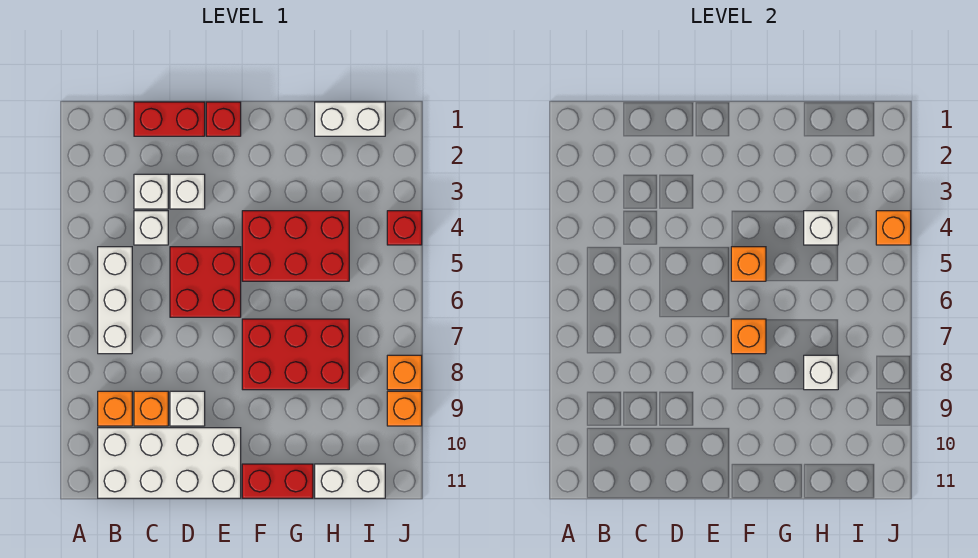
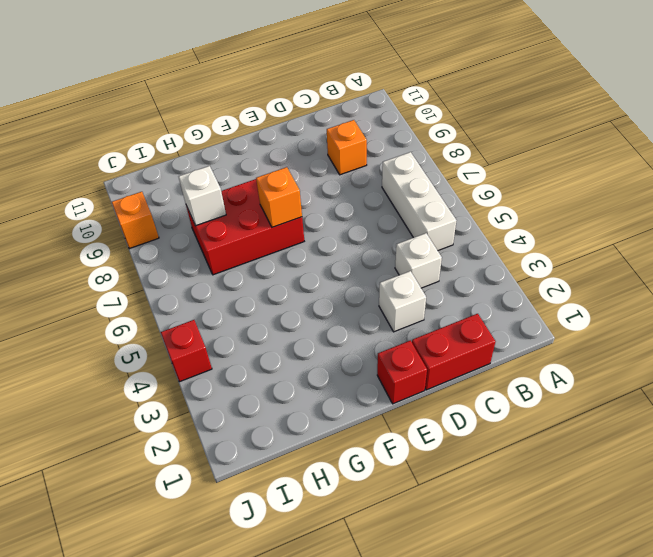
none -> orange 1x1 brick [98,391,132,426]
none -> white 2x4 brick [98,428,241,498]
none -> white 1x1 brick [134,174,168,209]

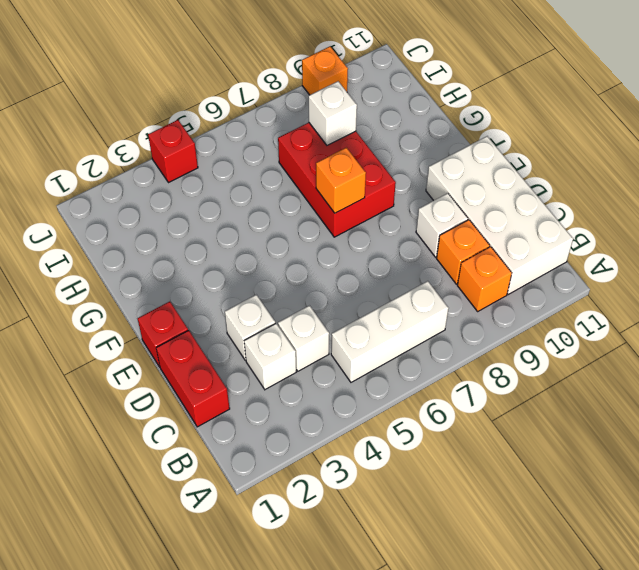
none -> red 2x2 brick [170,247,241,317]
none -> red 2x3 brick [242,211,349,281]
none -> red 1x2 brick [242,464,313,498]

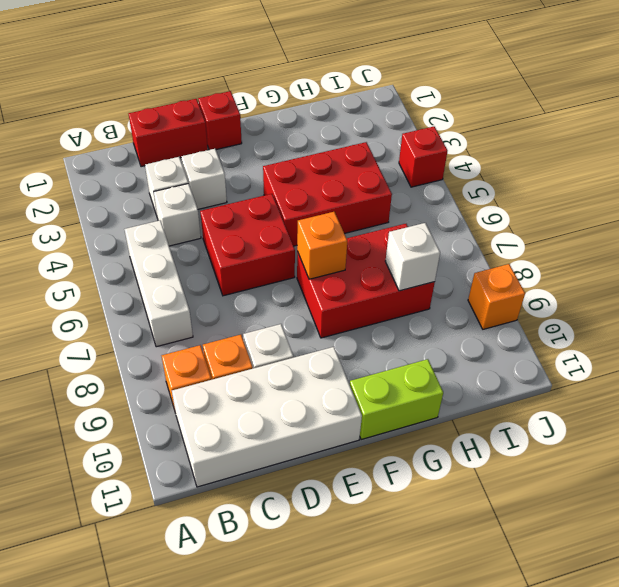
lime 1x2 brick [350,359,443,440] -> red 1x2 brick [242,464,313,498]
none -> white 1x2 brick [315,102,385,136]
none -> white 1x2 brick [315,464,385,498]
none -> orange 1x1 brick [387,355,422,390]

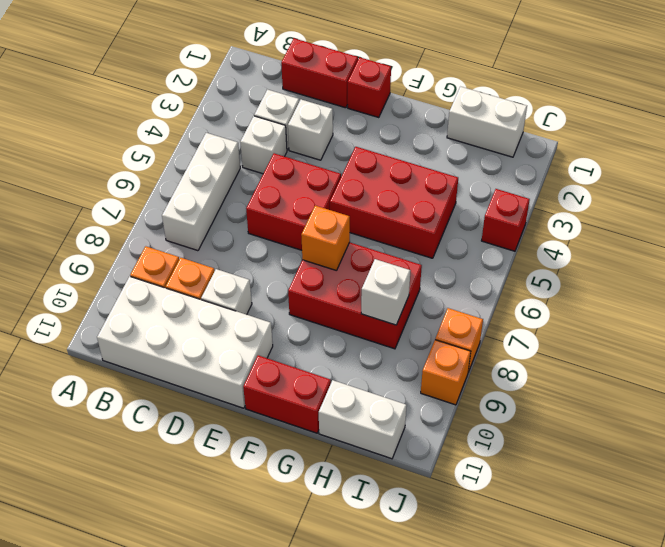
none -> orange 1x1 brick [731,247,766,281]
none -> white 1x1 brick [804,211,838,245]
none -> orange 1x1 brick [876,211,911,245]

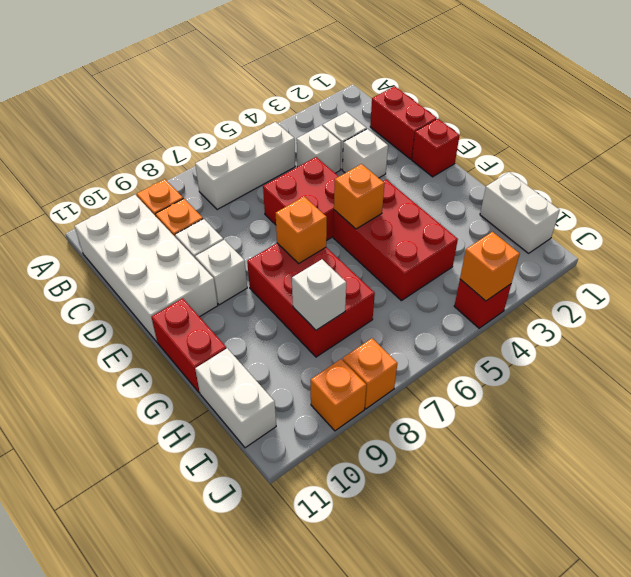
white 1x1 brick [195,240,247,305] -> white 1x1 brick moved to [804,211,838,245]

